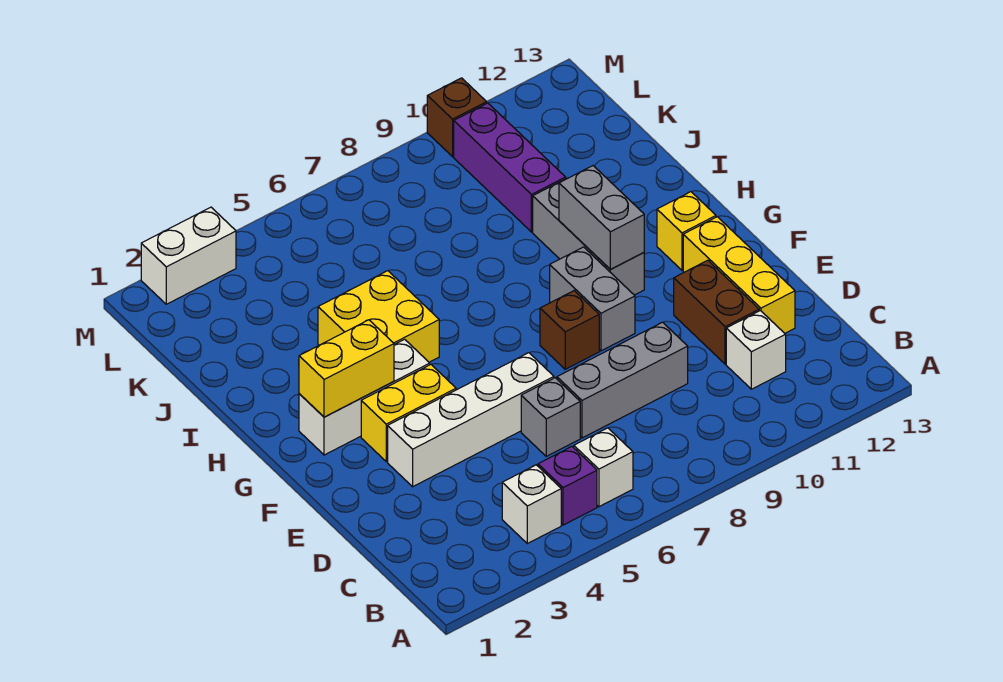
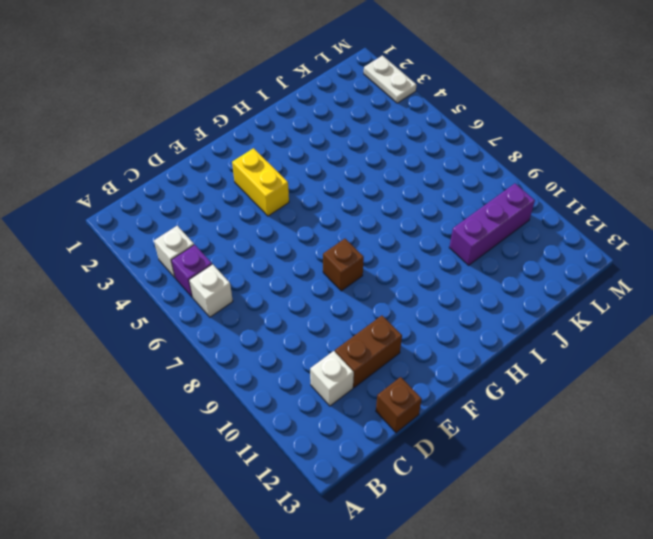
brown 1x1 brick [376,377,422,433] -> brown 1x1 brick moved to [427,78,487,157]
white 1x2 plate [364,56,416,103] -> white 1x2 brick [141,207,236,304]
none -> grey 1x1 brick [521,378,580,456]
none -> grey 1x3 brick [557,322,688,438]
none -> yellow 1x3 brick [683,217,795,333]

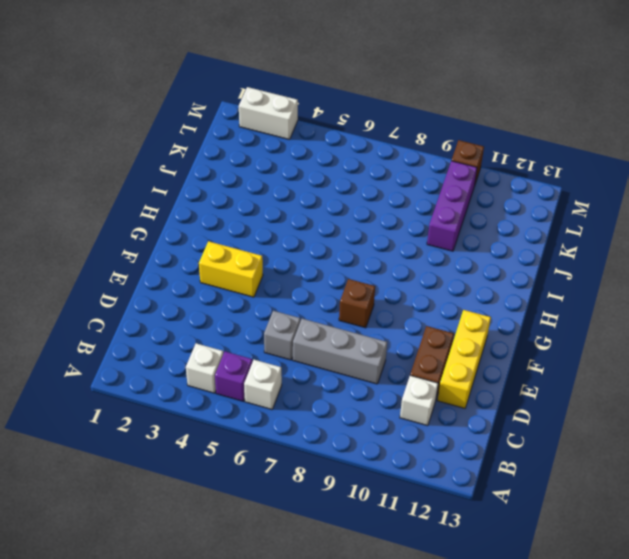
none -> white 1x4 brick [388,353,554,487]
none -> grey 1x2 brick [550,247,635,351]
none -> white 1x3 brick [299,339,430,455]

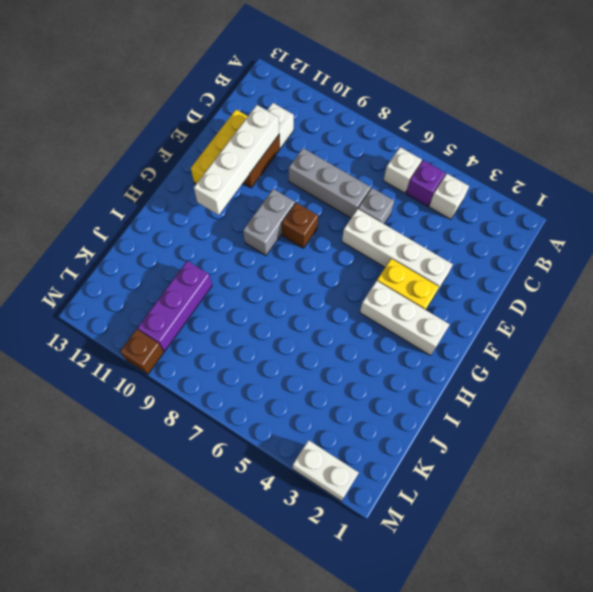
white 1x4 brick [194,105,279,215] -> none
none -> grey 1x3 brick [533,178,644,295]
none -> yellow 1x1 brick [657,192,716,270]
none -> yellow 2x2 brick [318,271,439,362]

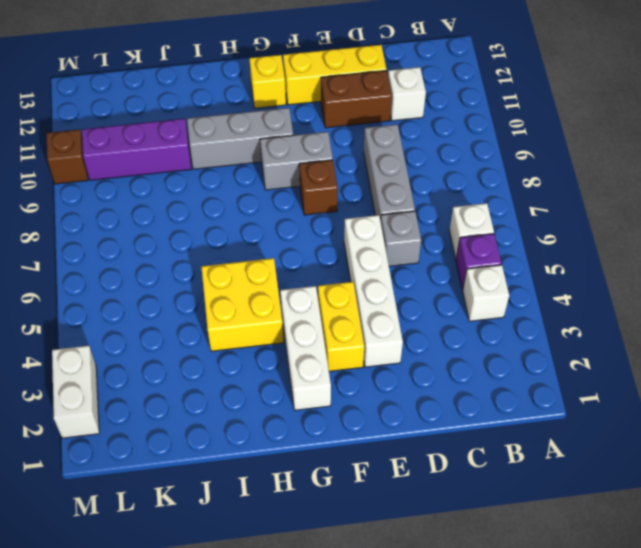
none -> yellow 1x2 brick [299,320,394,417]
none -> grey 1x2 brick [559,166,644,270]

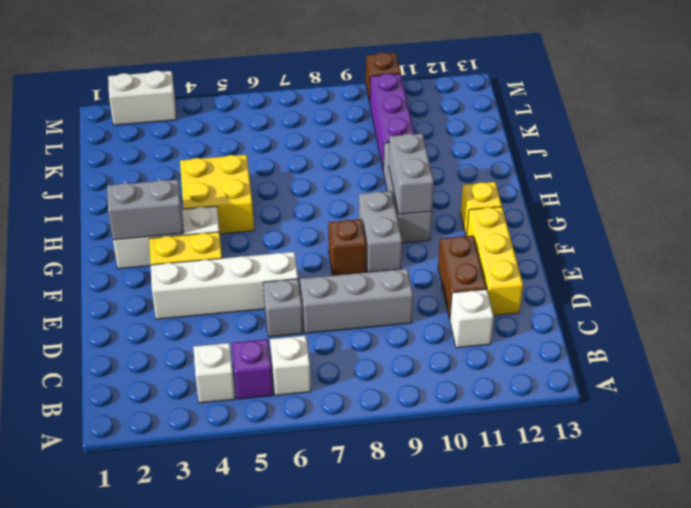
grey 1x2 brick [107,179,183,240] -> yellow 1x2 brick [299,320,394,417]

